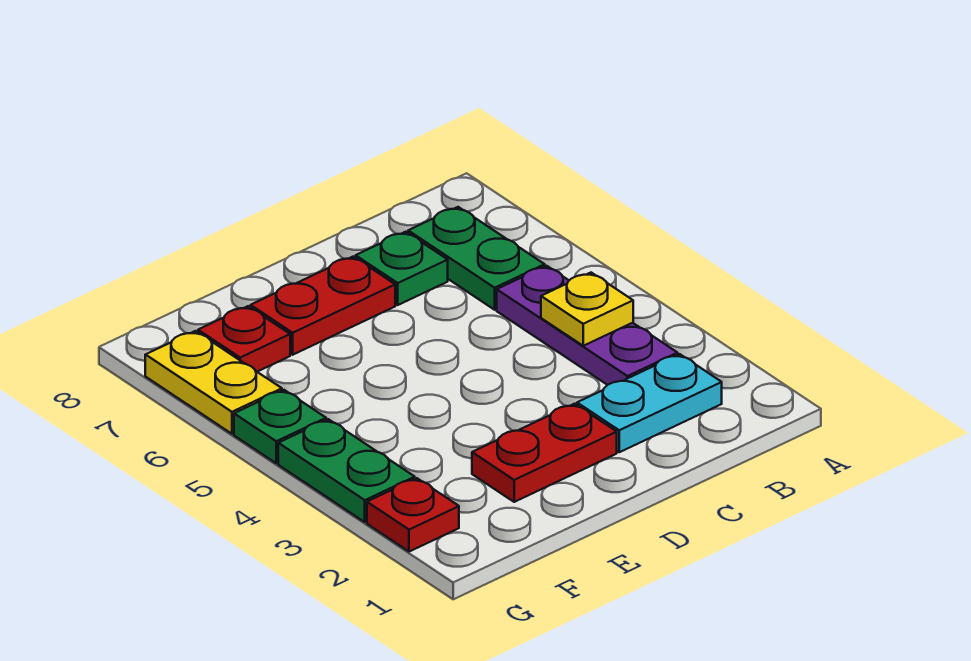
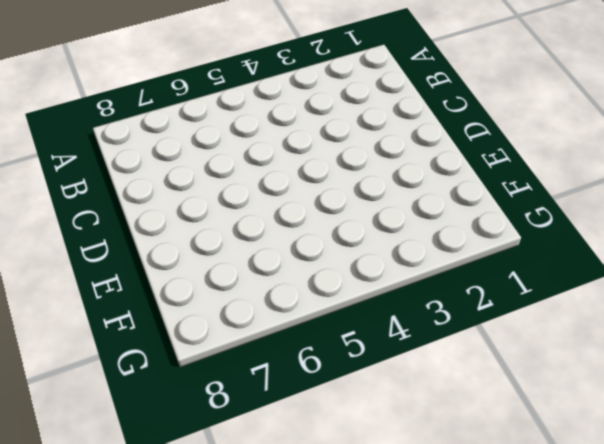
none -> cyan 1x2 plate [577,354,722,452]
none -> purple 1x3 plate [497,266,678,385]
none -> green 1x2 plate [408,207,545,310]

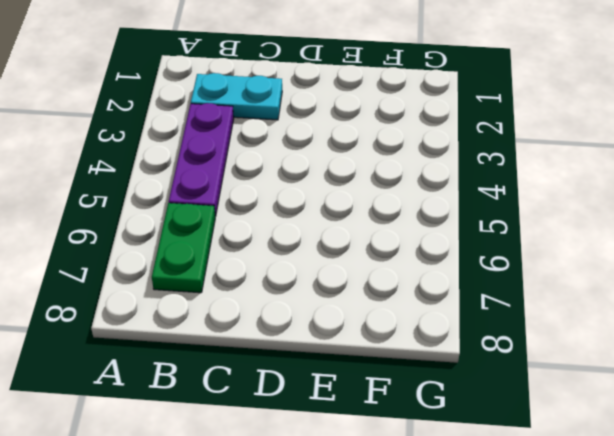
none -> green 1x1 plate [356,232,448,305]
none -> red 1x2 plate [472,404,617,502]
none -> red 1x2 plate [251,257,395,355]

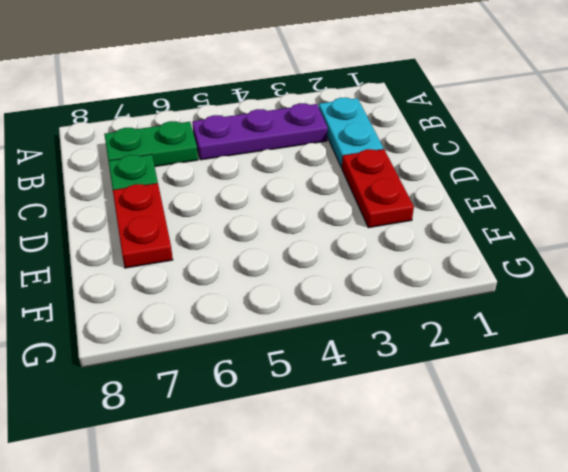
none -> red 1x1 plate [198,306,290,372]
none -> red 1x1 plate [367,478,459,552]
none -> green 1x2 plate [278,419,415,522]

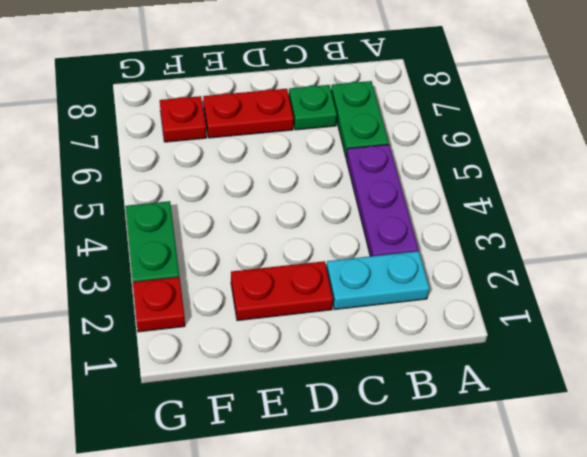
none -> green 1x1 plate [234,390,326,463]
none -> yellow 1x2 plate [145,331,282,434]
none -> yellow 1x1 plate [541,273,633,346]

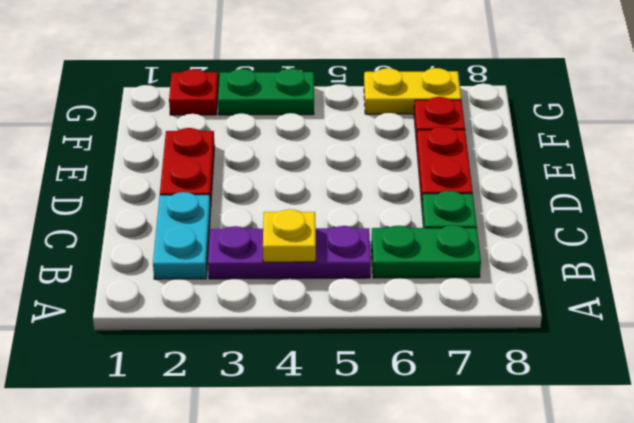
none -> green 1x1 plate [234,390,326,463]

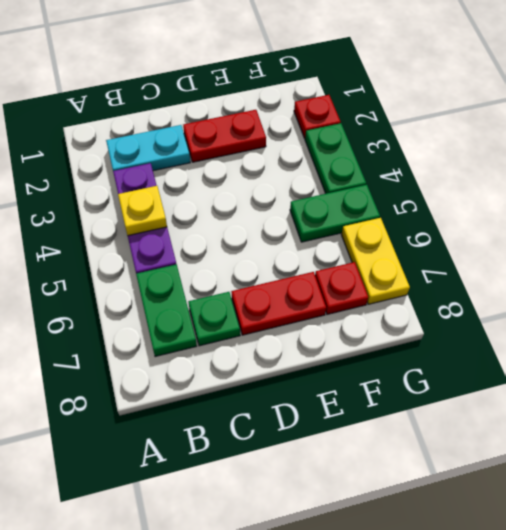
green 1x2 plate [290,185,380,242] -> green 1x1 plate [234,390,326,463]

